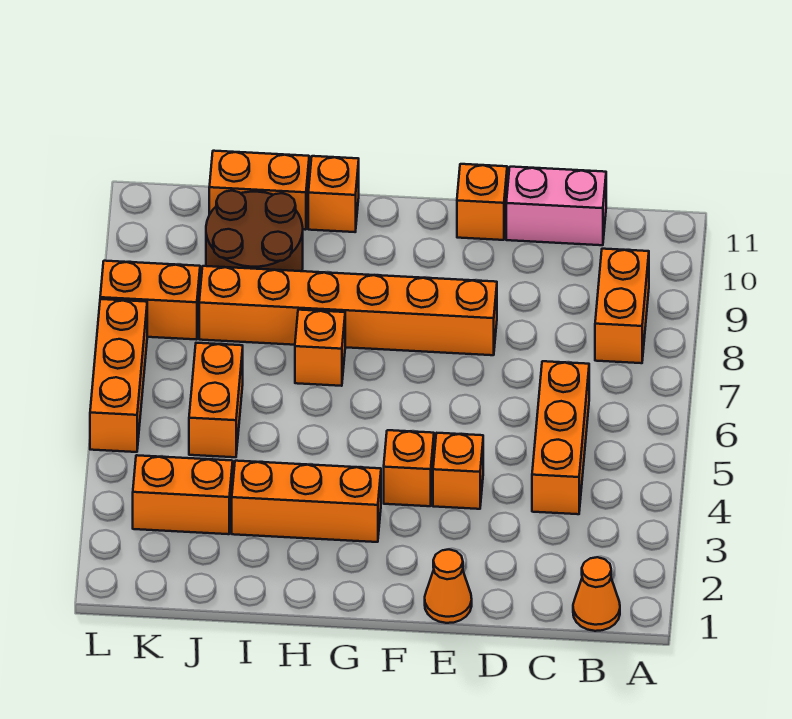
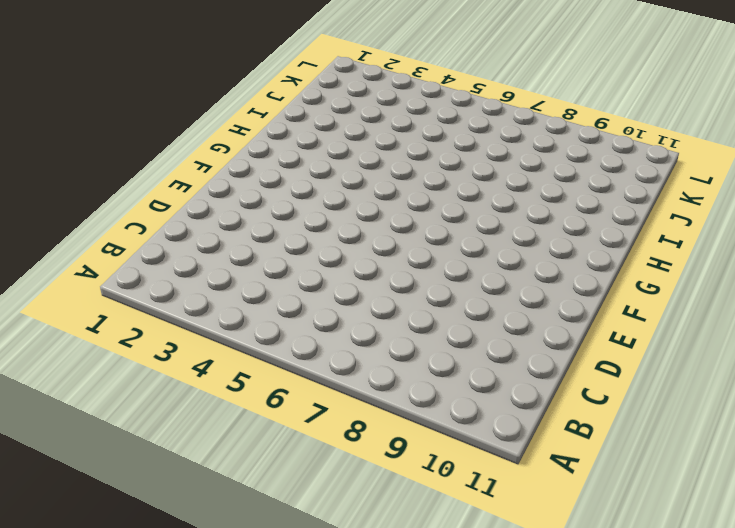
none -> orange 1x1 cone [573,557,620,631]
none -> orange 1x2 brick [595,249,649,363]
none -> orange 1x3 brick [532,361,589,514]

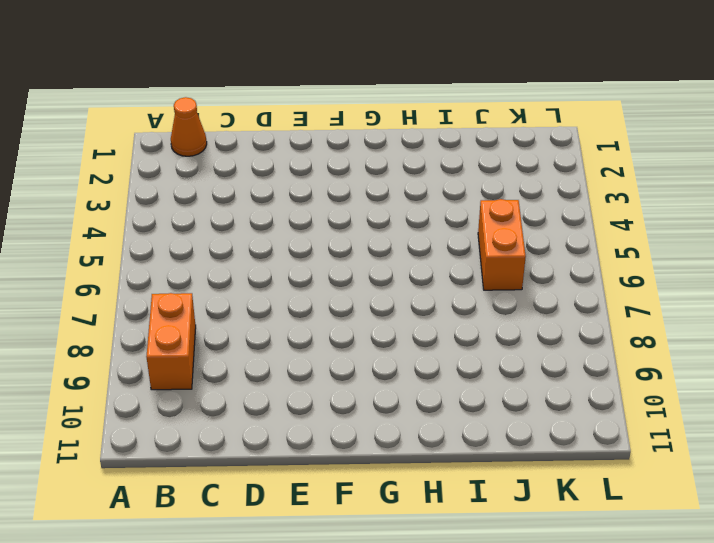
none -> orange 1x3 brick [532,361,589,514]
none -> pink 1x2 brick [506,167,606,245]
none -> orange 1x1 cone [425,550,472,623]

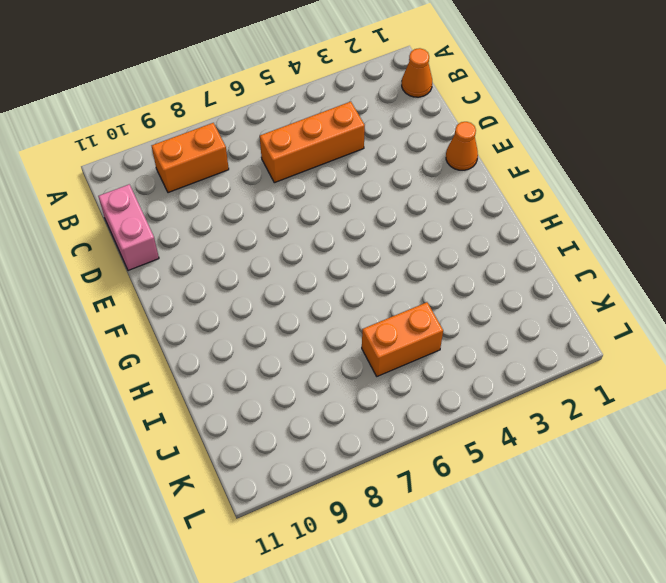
none -> orange 1x1 brick [433,433,483,509]
none -> orange 1x6 brick [199,266,497,355]
none -> orange 1x1 brick [457,164,507,240]

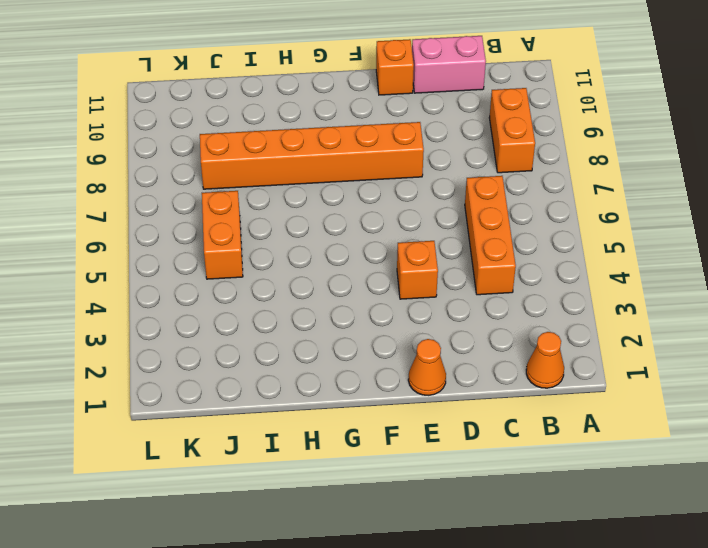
none -> orange 1x1 brick [384,430,434,506]
none -> orange 1x3 brick [232,461,381,542]
none -> orange 1x1 brick [295,310,345,386]

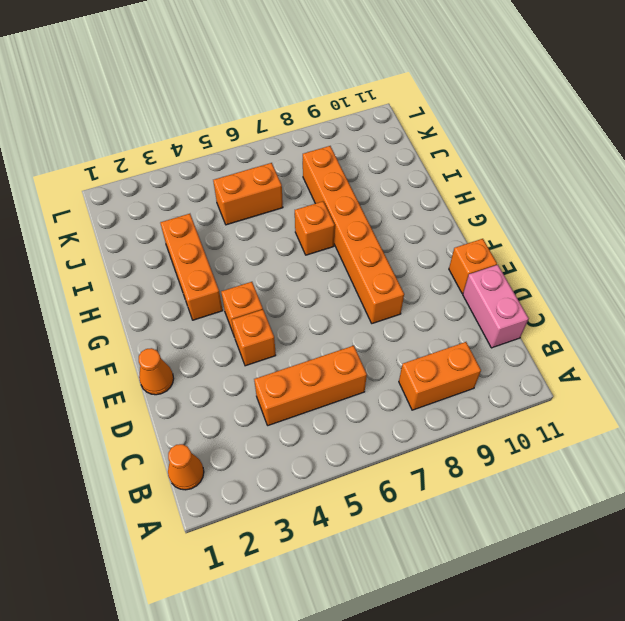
none -> orange 1x1 brick [308,156,359,232]
none -> brown 2x2 round brick [206,191,303,271]
none -> orange 1x2 brick [209,151,309,230]

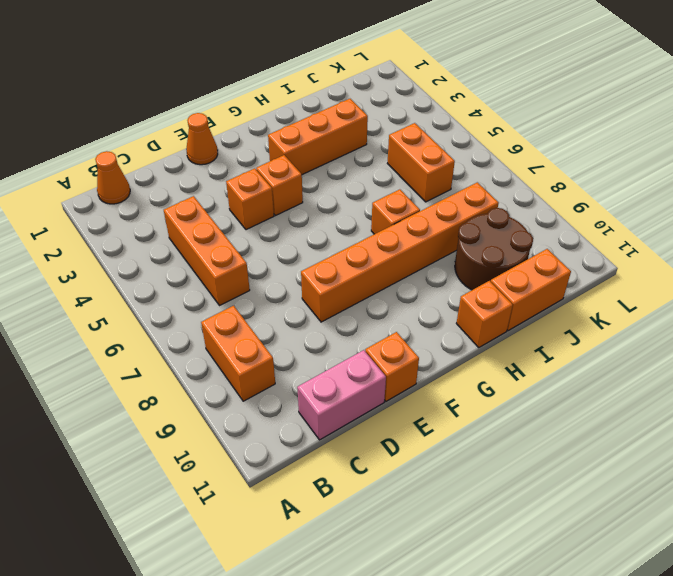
none -> orange 1x2 brick [133,455,233,534]
none -> orange 1x2 brick [100,261,200,340]
none -> orange 1x3 brick [90,299,147,452]

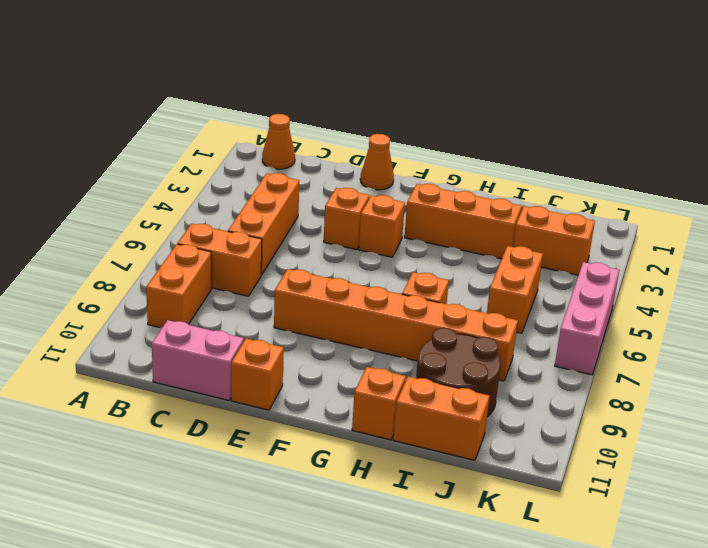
orange 1x2 brick [177,224,262,296] -> orange 1x2 brick moved to [100,261,200,340]
pink 1x3 brick [555,262,619,375] -> orange 1x3 brick [90,299,147,452]

